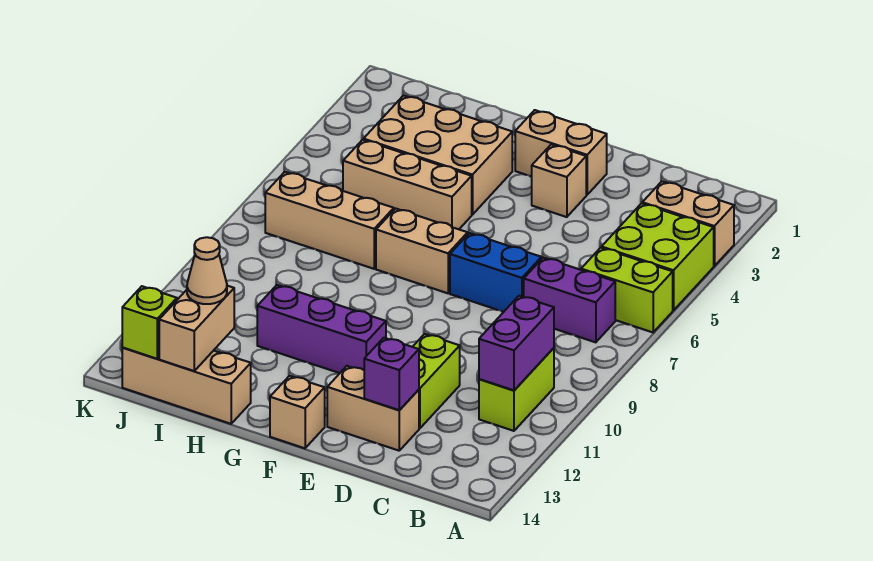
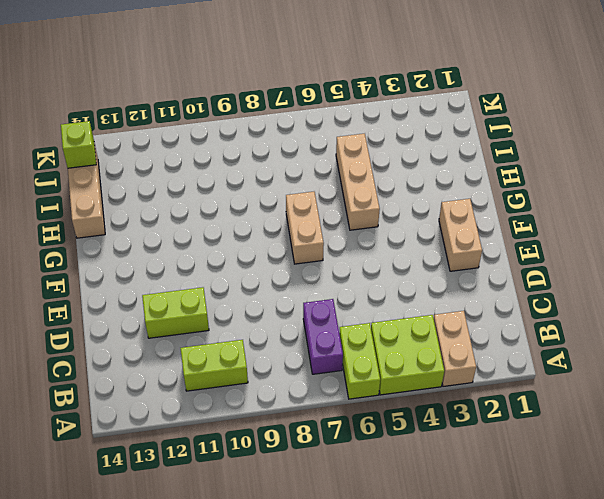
none -> blue 1x2 brick [450,233,541,312]
none -> tan 1x2 brick [327,366,419,451]
none -> tan 1x1 brick [532,144,586,217]

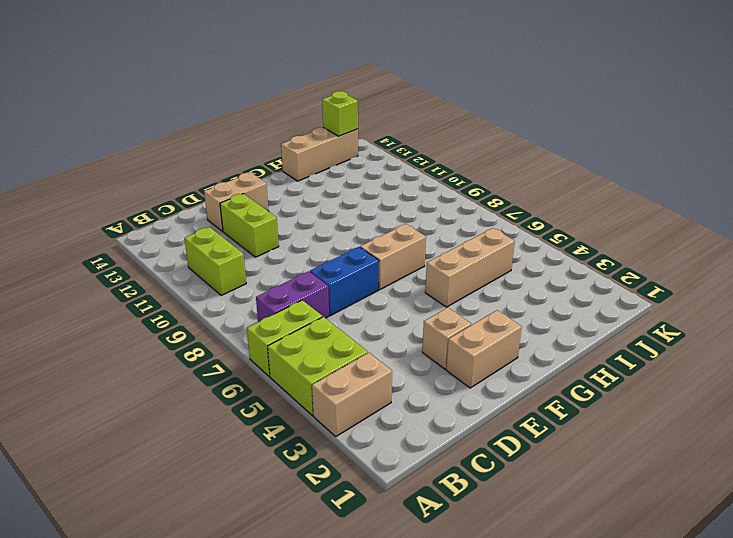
none -> purple 1x3 brick [257,285,386,373]
none -> tan 1x1 brick [270,376,325,448]
none -> tan 2x3 brick [364,95,512,215]

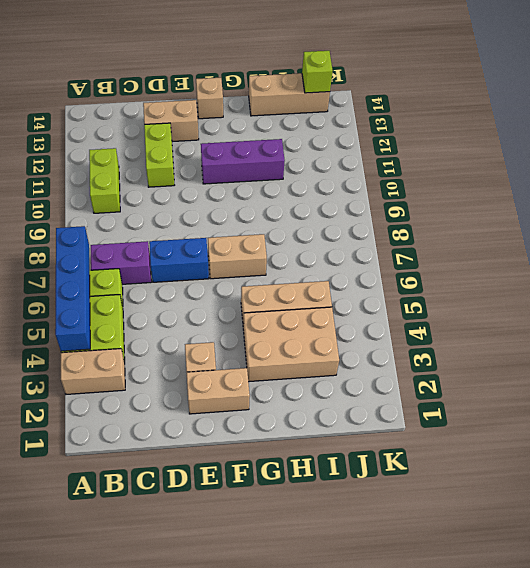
blue 1x4 brick [55,226,90,351] -> none
none -> tan 1x3 brick [265,172,394,269]
none -> purple 1x2 brick [479,296,554,390]
none -> purple 1x1 brick [364,338,419,410]

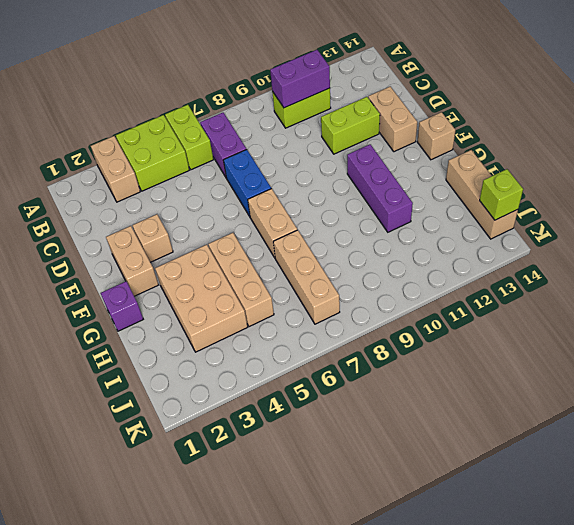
purple 1x1 brick [101,281,143,331] -> purple 1x1 brick moved to [364,338,419,410]
none -> tan 1x2 brick [159,286,234,371]
none -> tan 1x1 cone [187,237,227,304]

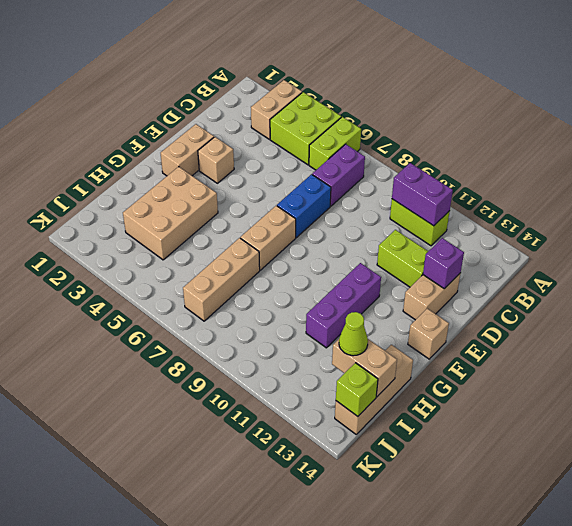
lime 1x1 cone [339,312,368,356] -> tan 1x1 cone [187,237,227,304]
none -> tan 1x3 brick [343,140,472,229]

